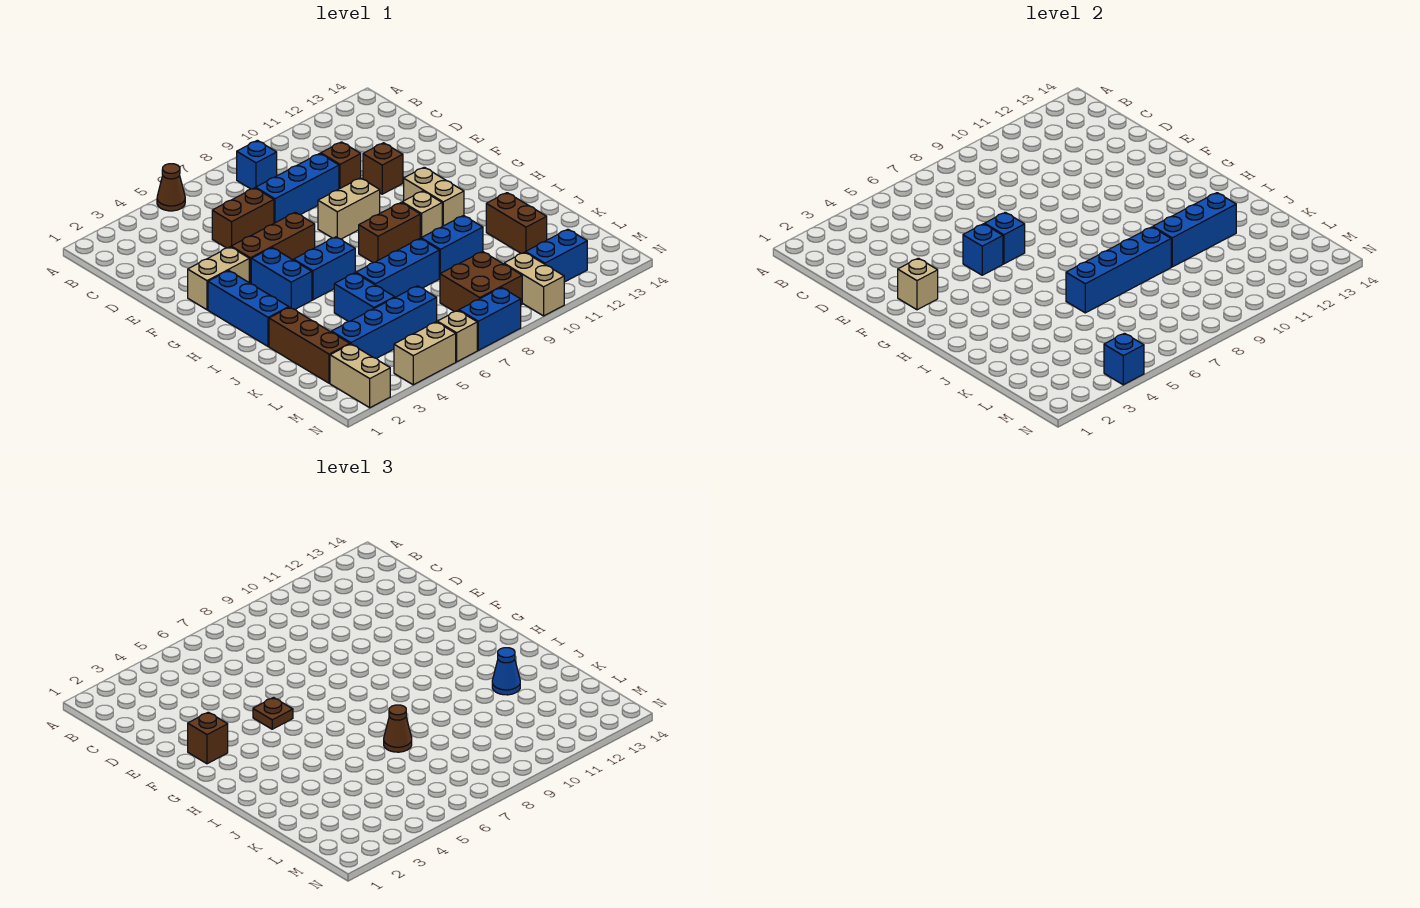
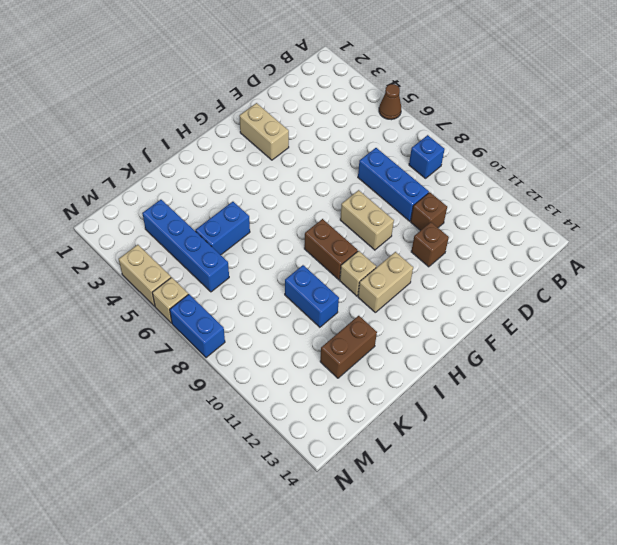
none -> brown 1x2 brick [212,188,274,248]
none -> brown 1x3 brick [231,212,315,283]
none -> blue 1x3 brick [208,271,289,346]
none -> blue 1x2 brick [251,248,312,309]

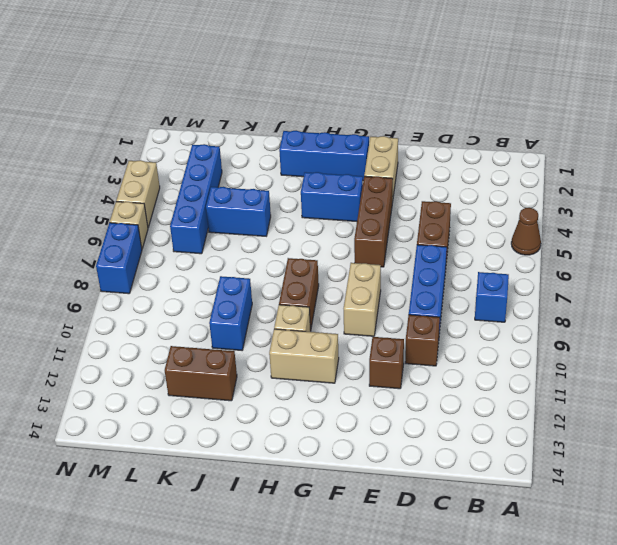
none -> blue 1x2 brick [294,237,355,300]
none -> brown 1x3 brick [269,307,350,383]
none -> blue 1x3 brick [356,239,439,297]
none -> brown 2x2 brick [440,252,522,312]

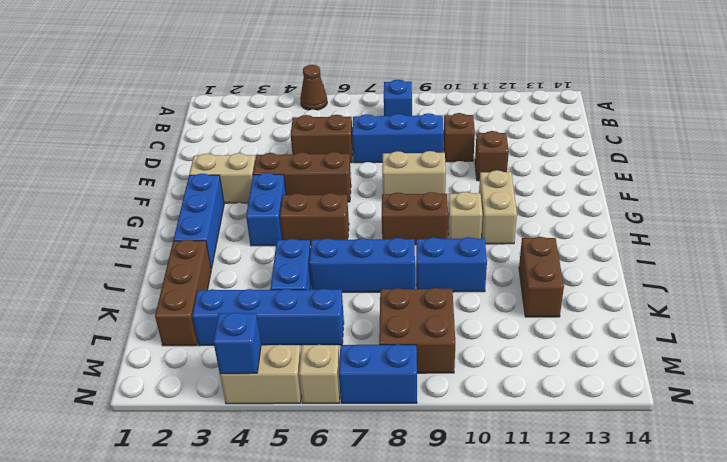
brown 1x2 brick [280,193,349,245] -> blue 1x2 brick [294,237,355,300]
none -> tan 1x2 brick [330,344,390,408]
none -> tan 1x2 brick [504,252,564,316]
none -> blue 1x2 brick [526,229,587,282]
none -> tan 1x1 brick [898,258,938,310]

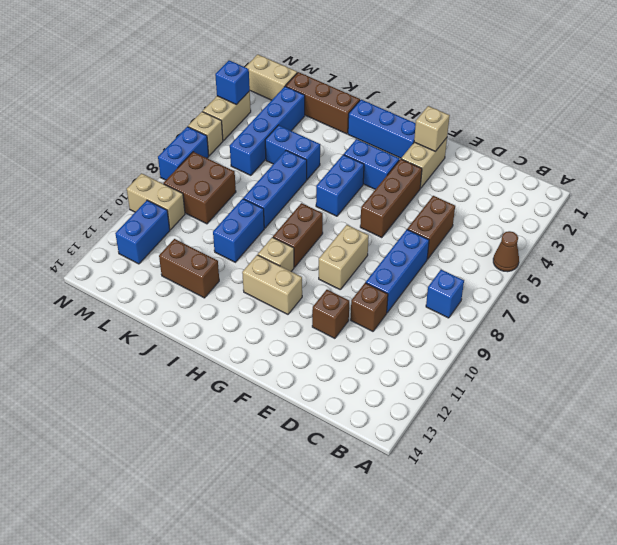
none -> blue 1x1 brick [963,224,1003,275]
none -> blue 1x1 brick [985,212,1025,264]
none -> blue 1x4 brick [1066,227,1171,313]
none -> blue 1x3 brick [1153,193,1236,267]

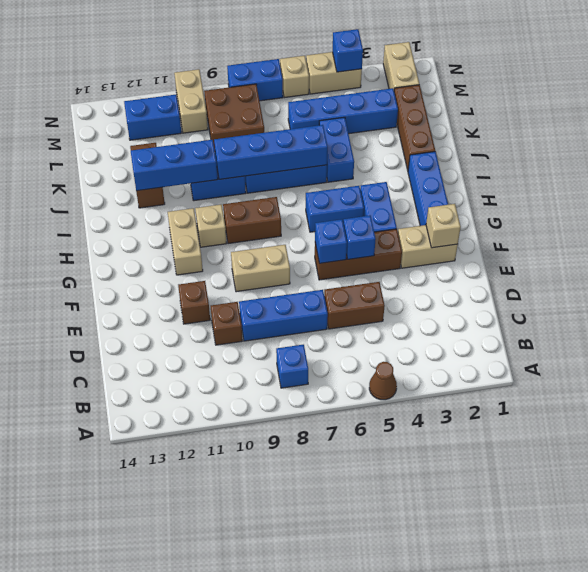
none -> brown 1x1 brick [188,712,228,764]
none -> brown 1x1 plate [253,698,293,729]
none -> brown 1x1 cone [384,705,412,752]
none -> blue 1x1 cone [492,648,520,695]

